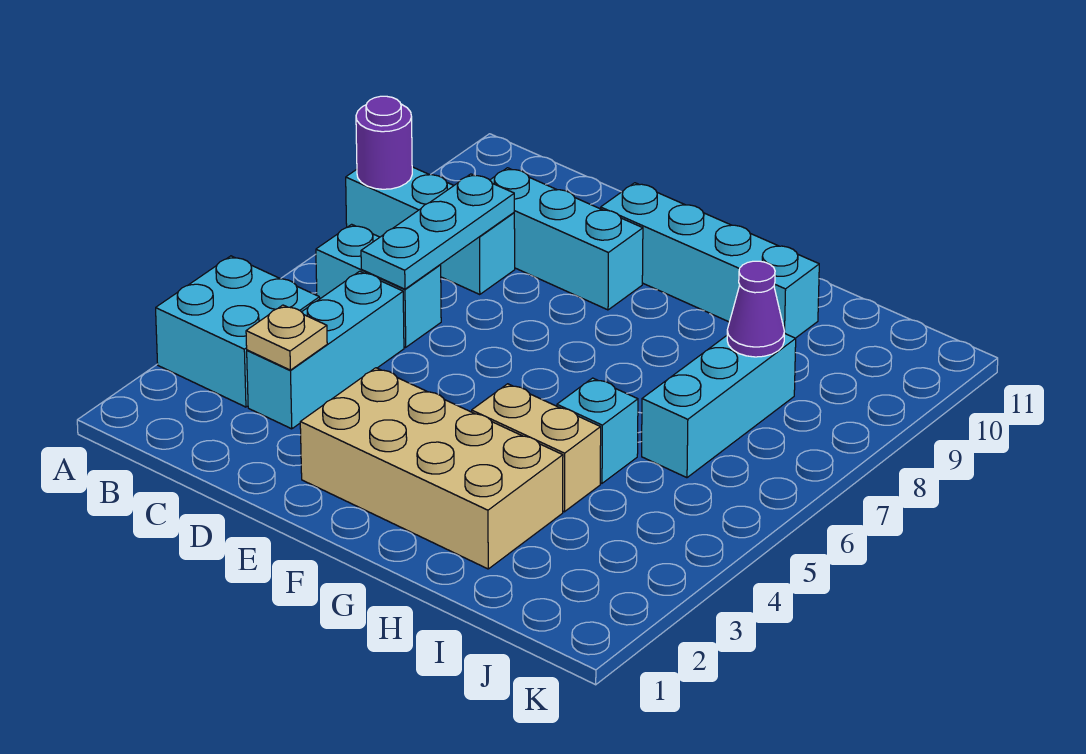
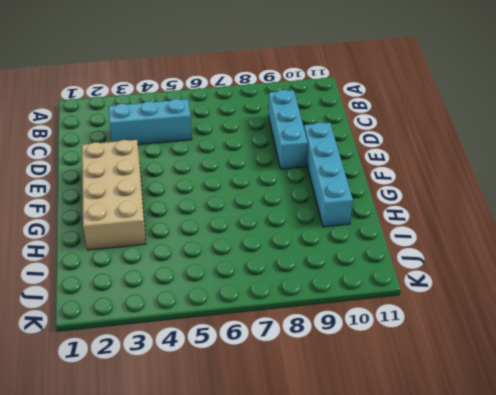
none -> cyan 2x2 brick [156,256,320,407]
none -> cyan 1x3 brick [346,167,515,295]
none -> cyan 1x2 brick [316,224,441,347]

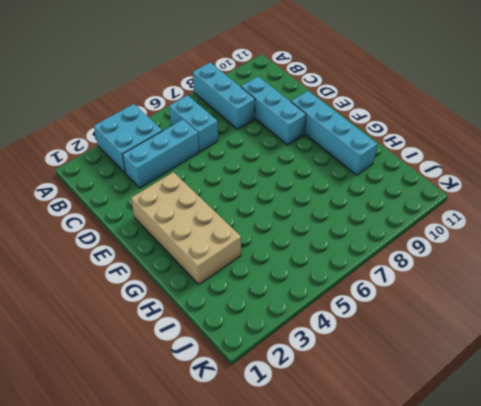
none -> tan 1x2 brick [472,384,601,512]
none -> cyan 1x1 brick [557,378,638,483]
none -> cyan 1x3 brick [642,333,796,478]

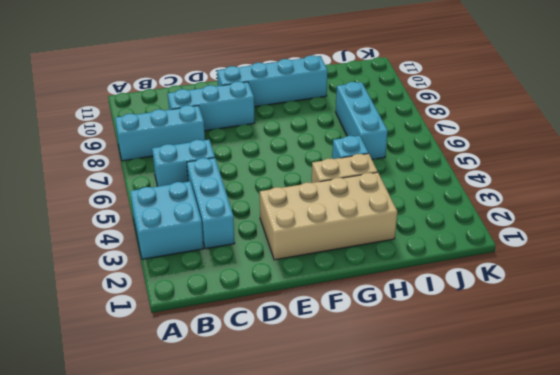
none -> purple 1x1 round brick [356,96,412,189]
none -> tan 1x1 plate [246,305,327,370]
none -> cyan 1x3 plate [361,174,514,289]

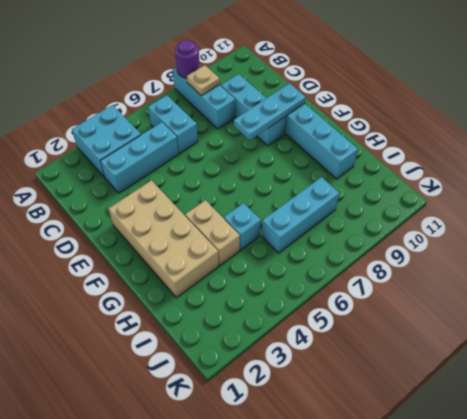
tan 1x1 plate [187,65,220,96] -> tan 1x1 plate moved to [246,305,327,370]
cyan 1x3 plate [234,83,306,140] -> cyan 1x3 plate moved to [361,174,514,289]
none -> purple 1x1 cone [727,261,784,357]

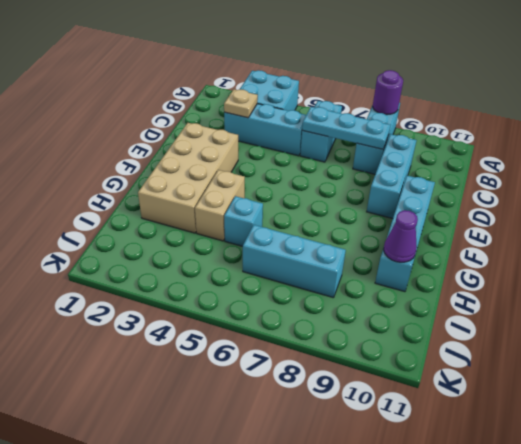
purple 1x1 cone [384,210,418,262] -> purple 1x1 cone moved to [727,261,784,357]

